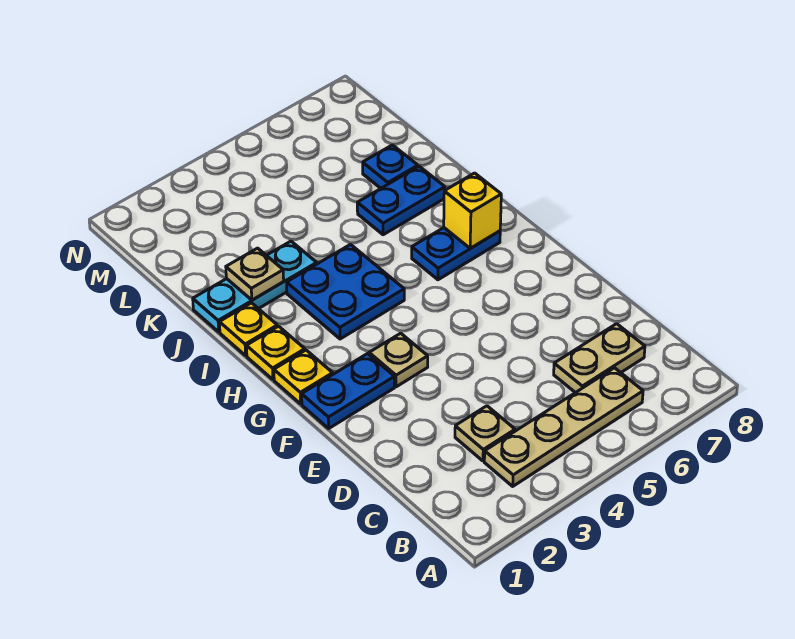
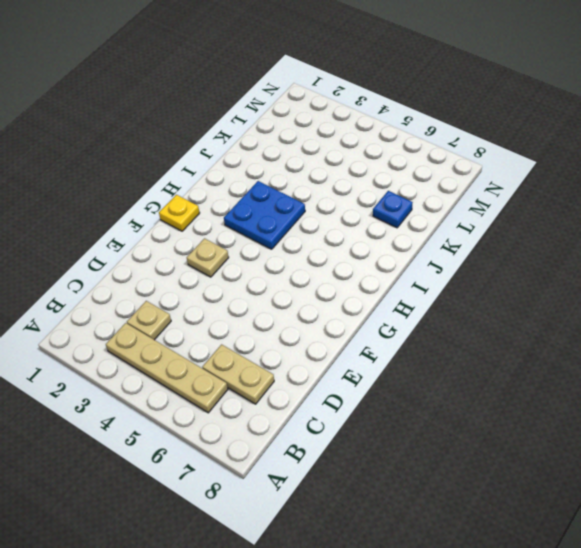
none -> blue 1x2 plate [302,354,394,428]
none -> yellow 1x1 plate [246,326,305,380]
none -> blue 1x2 plate [412,228,500,280]

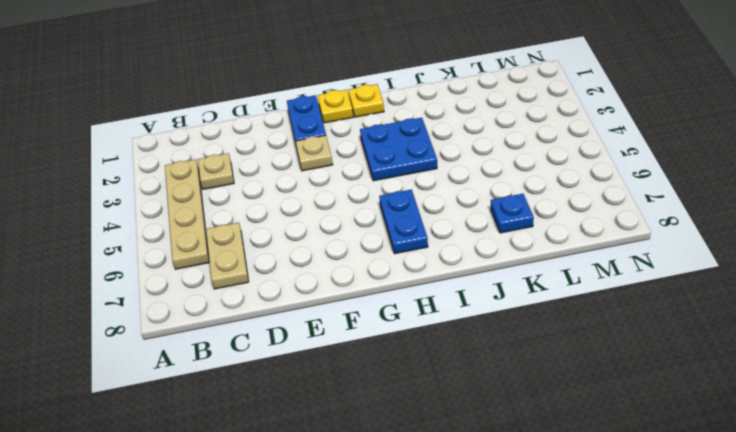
none -> yellow 1x1 plate [219,303,277,355]
none -> cyan 1x3 plate [193,241,317,332]
none -> blue 1x2 plate [357,166,445,235]

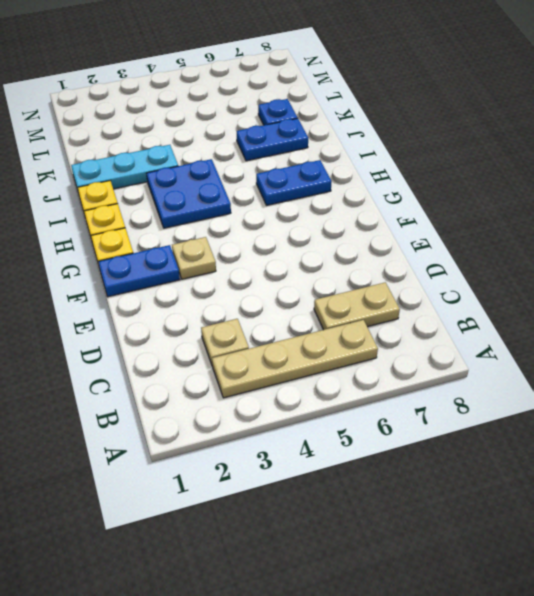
none -> yellow 1x1 brick [444,173,501,248]
none -> tan 1x1 plate [226,248,284,300]

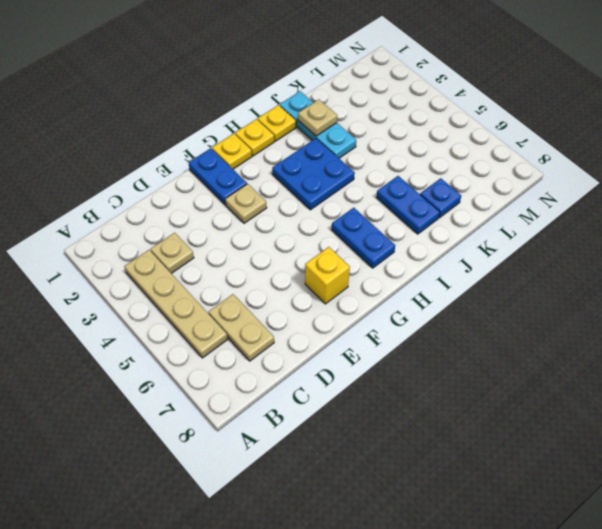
yellow 1x1 brick [305,247,350,304] -> yellow 1x1 brick moved to [444,173,501,248]

